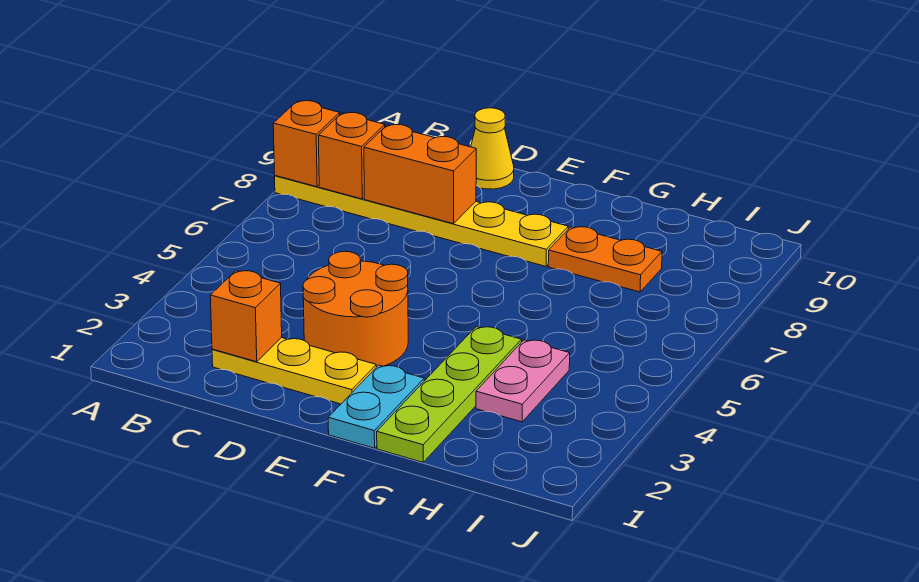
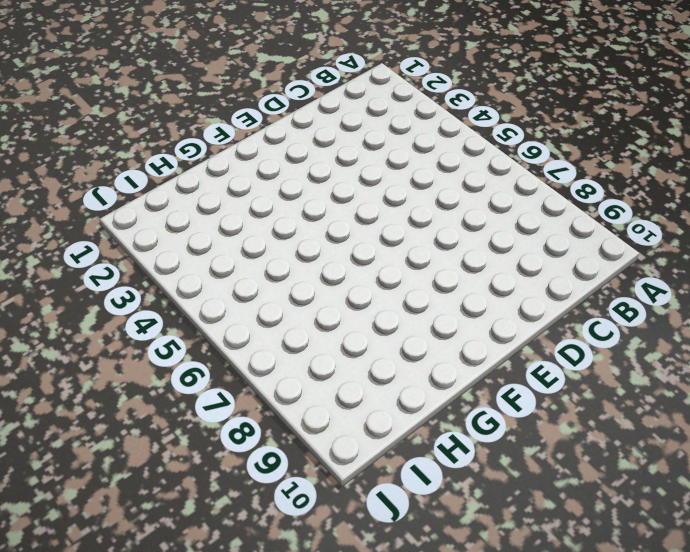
none -> yellow 1x6 plate [275,176,568,266]
none -> yellow 1x3 plate [212,338,376,404]
none -> orange 2x2 round brick [303,251,408,367]

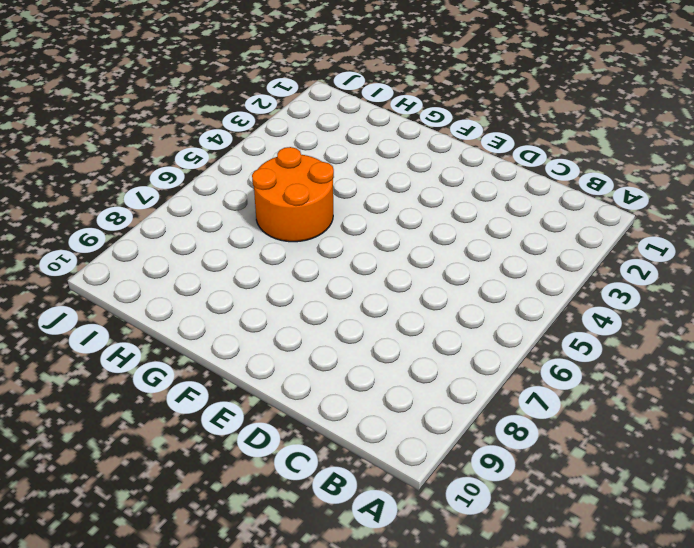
orange 2x2 round brick [252,147,334,242] -> orange 2x2 round brick moved to [303,251,408,367]
none -> yellow 1x6 plate [275,176,568,266]
none -> yellow 1x3 plate [212,338,376,404]
none -> yellow 1x1 cone [471,108,514,189]

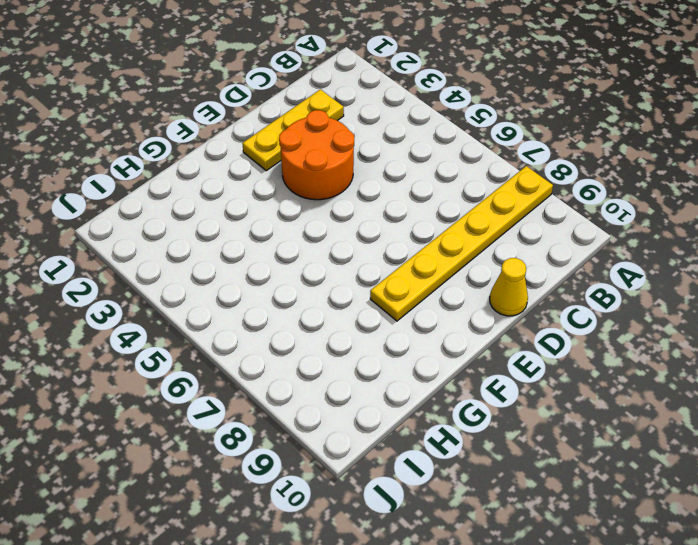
none -> cyan 1x2 plate [328,365,424,448]
none -> lime 1x4 plate [377,327,522,462]
none -> orange 1x2 plate [548,227,662,292]

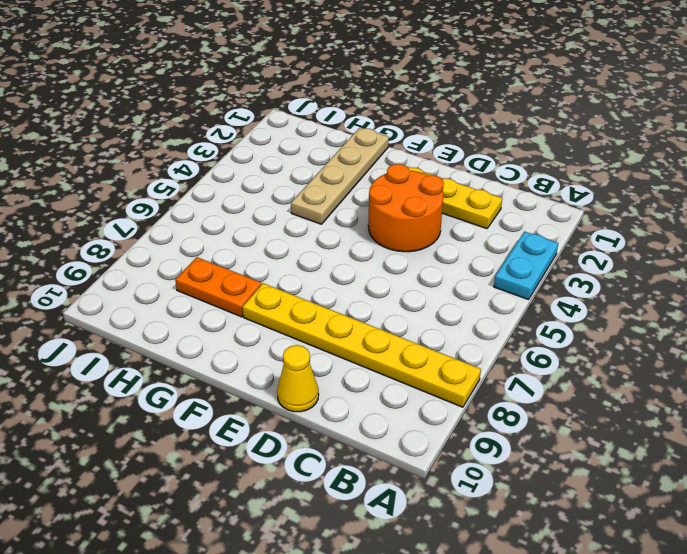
cyan 1x2 plate [494,232,558,300] -> cyan 1x2 plate moved to [328,365,424,448]
tan 1x4 plate [291,127,389,224] -> lime 1x4 plate [377,327,522,462]
none -> pink 1x2 plate [476,340,570,422]
none -> orange 1x1 brick [273,101,340,187]
none -> orange 1x1 brick [318,113,385,199]

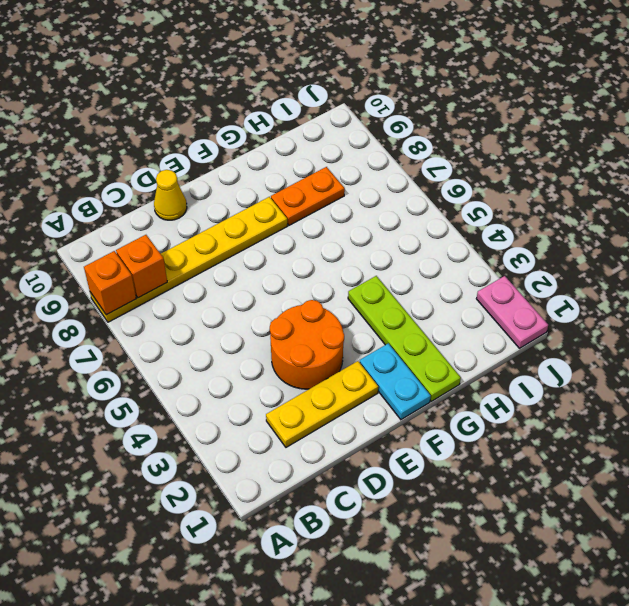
pink 1x2 plate [476,276,548,348] -> pink 1x2 plate moved to [476,340,570,422]
none -> orange 1x1 brick [210,271,282,362]
none -> orange 1x2 brick [364,124,476,224]

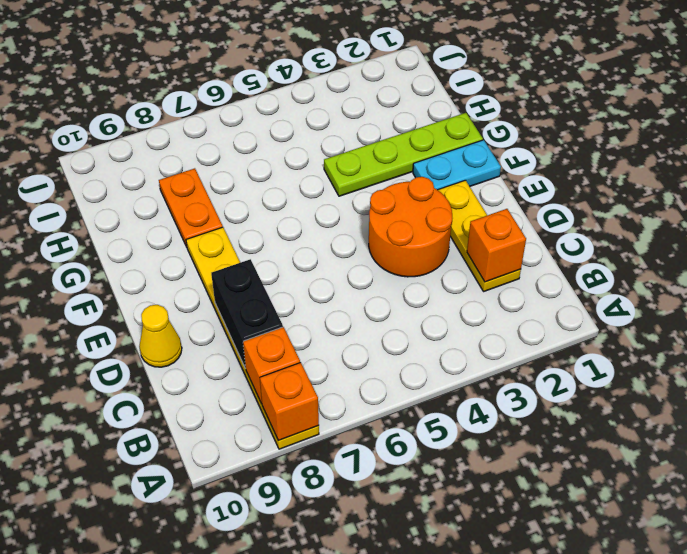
black 1x2 brick [211,259,283,368] -> orange 1x2 brick [364,124,476,224]
none -> pink 1x2 plate [476,340,570,422]

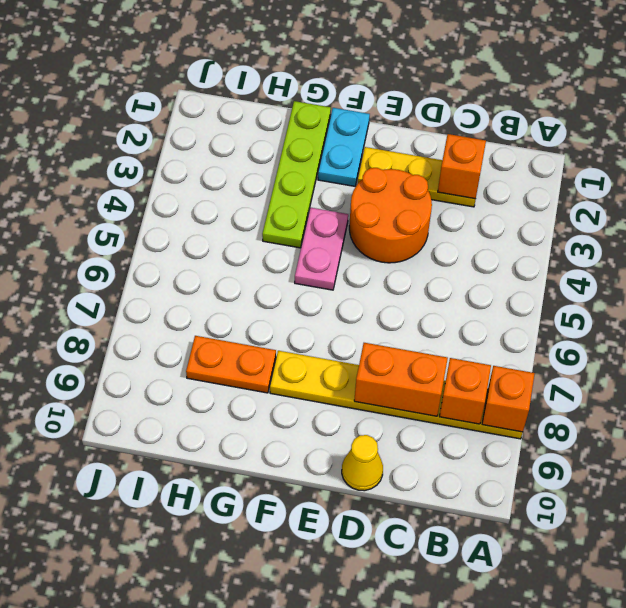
pink 1x2 plate [295,208,348,290] -> pink 1x2 plate moved to [476,340,570,422]

